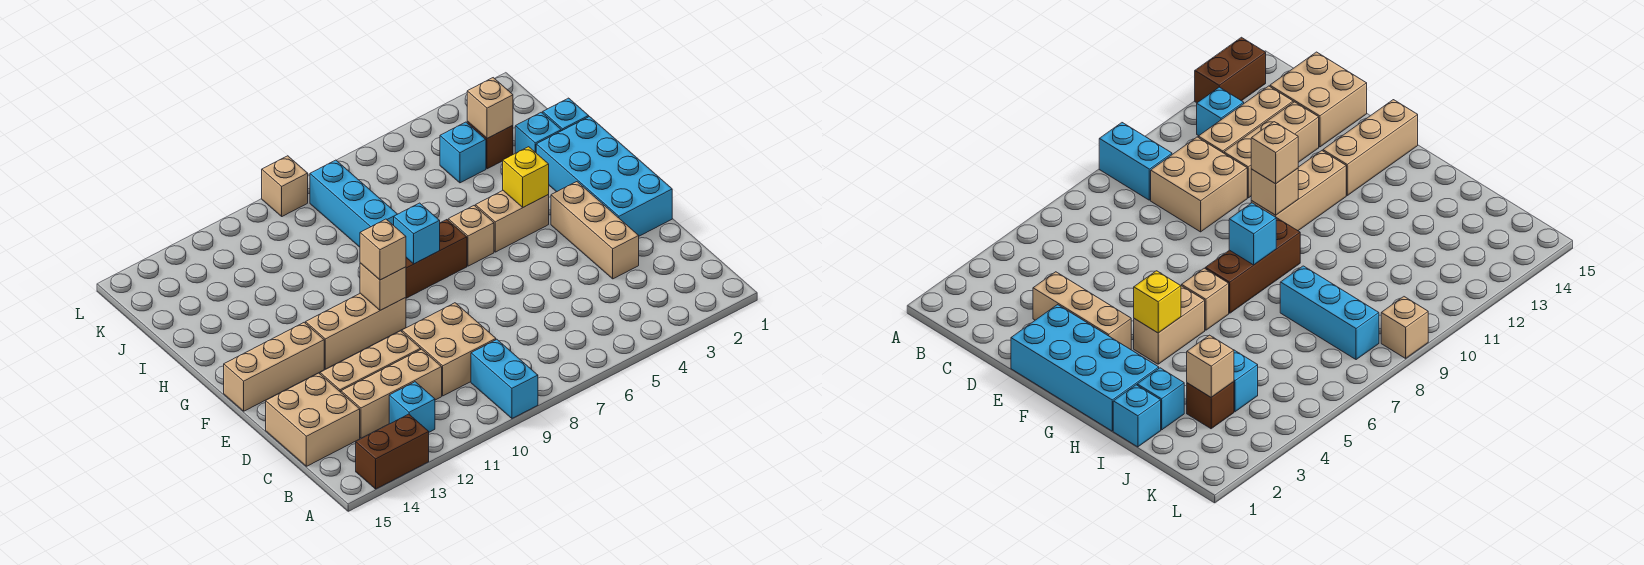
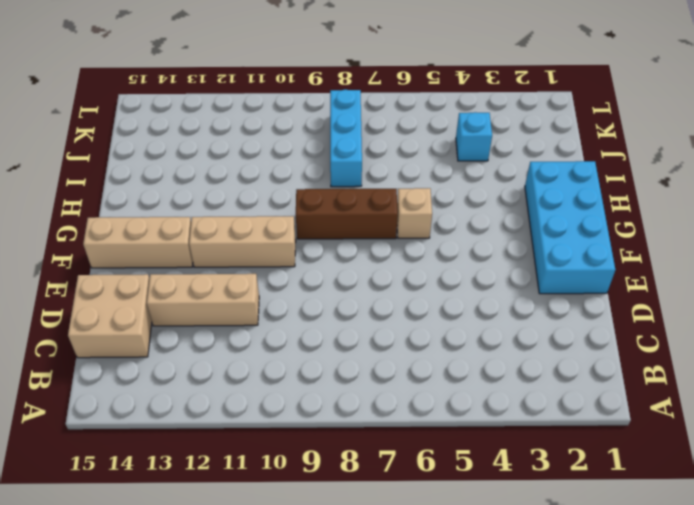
none -> cyan 1x2 brick [471,340,538,418]
none -> brown 1x2 brick [356,414,429,489]
none -> cyan 1x1 brick [389,382,435,432]

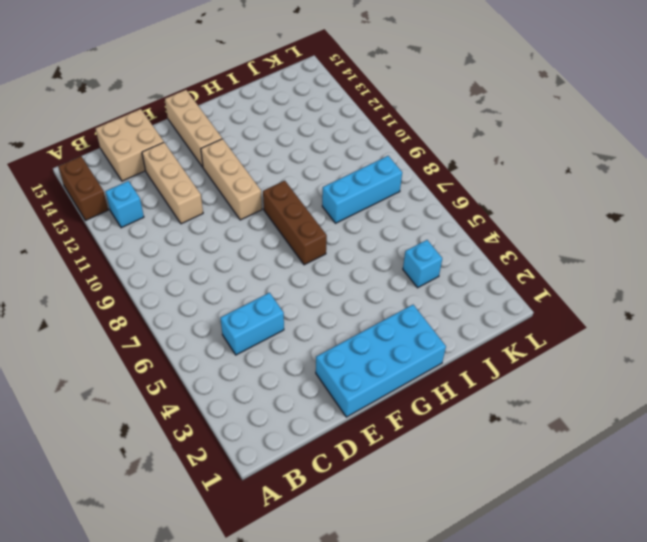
cyan 1x2 brick [220,293,284,355] -> cyan 1x2 brick moved to [471,340,538,418]
none -> tan 2x2 brick [402,303,496,396]
none -> tan 1x3 brick [341,349,442,438]
none -> tan 1x3 brick [551,182,639,279]

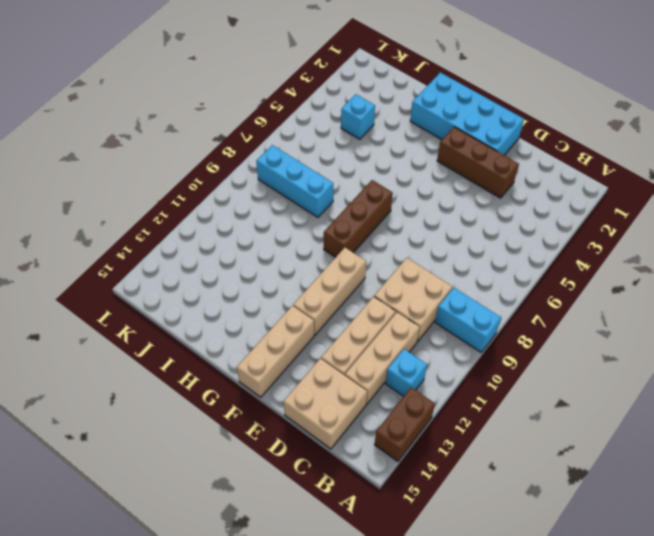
brown 1x3 brick [437,127,519,198] -> tan 1x3 brick [551,182,639,279]
none -> tan 1x2 brick [475,191,549,252]
none -> tan 1x1 brick [448,206,494,266]
none -> cyan 1x1 brick [543,98,589,131]

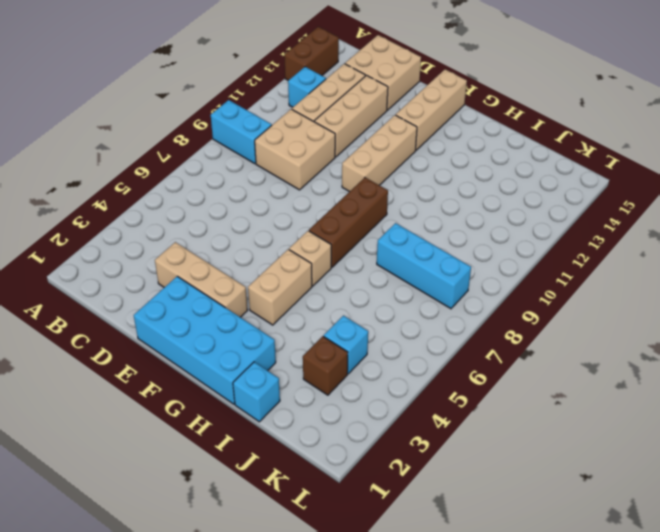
none -> cyan 1x1 brick [515,112,561,153]
none -> tan 1x1 brick [262,156,308,216]
none -> tan 1x1 brick [360,263,406,310]

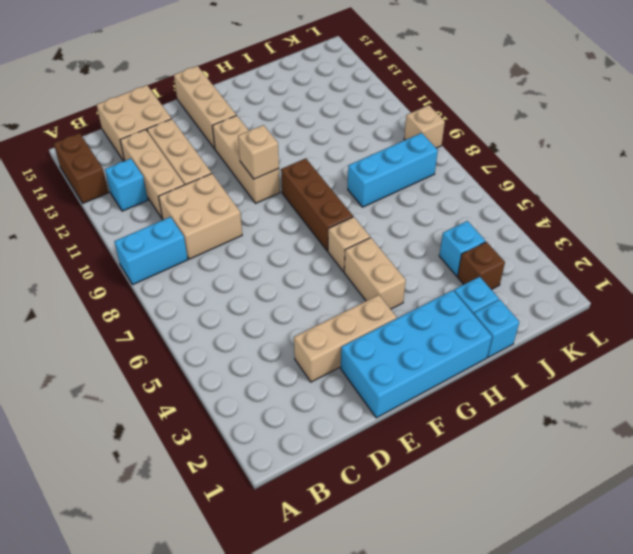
none -> yellow 1x1 brick [503,147,549,207]
none -> cyan 1x1 brick [394,203,440,264]
none -> tan 1x1 brick [467,78,513,138]

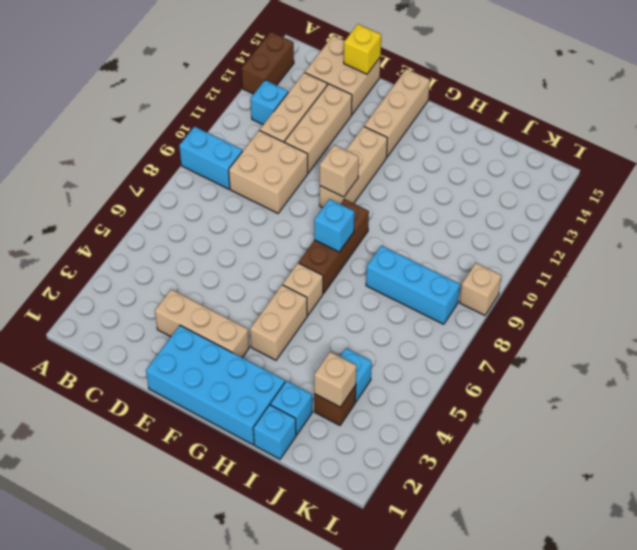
yellow 1x1 brick [344,24,381,74] -> yellow 1x1 brick moved to [503,147,549,207]
none -> tan 1x1 brick [360,219,406,280]

